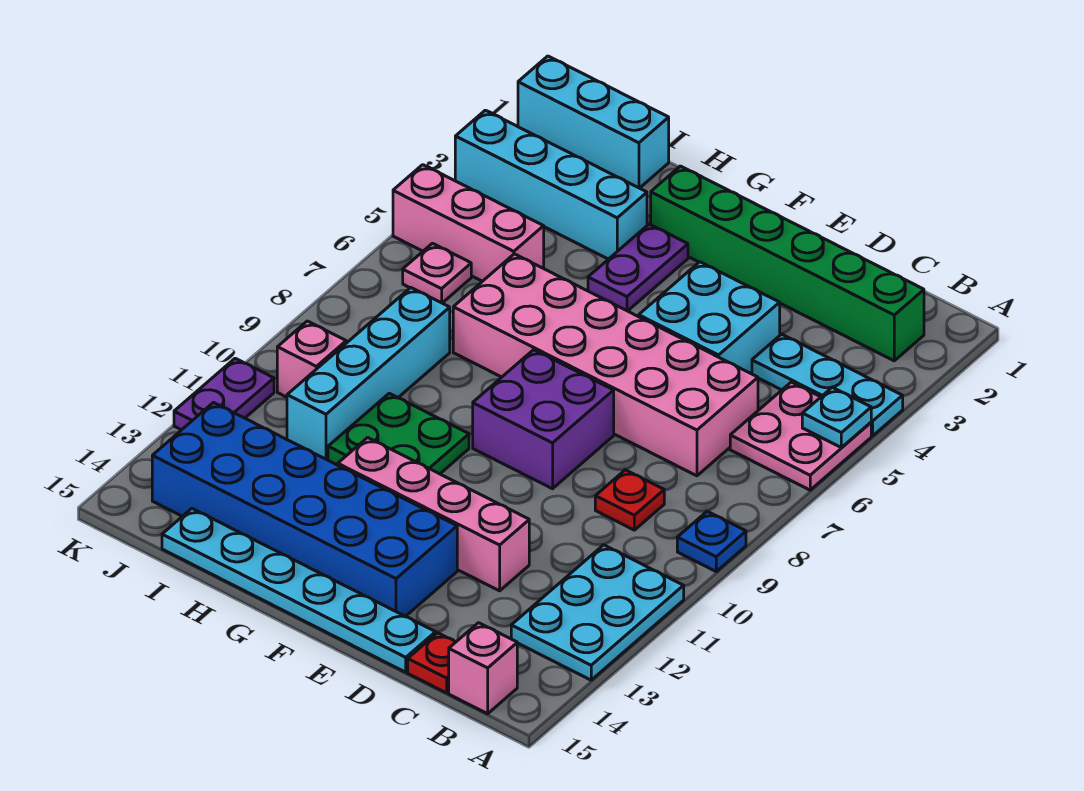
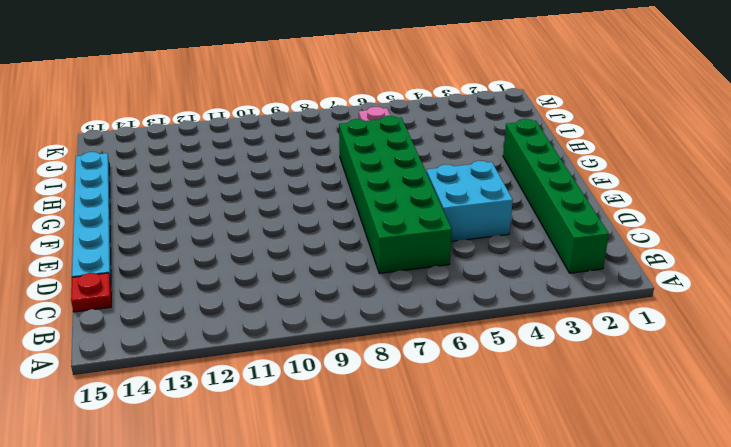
green 2x6 brick [339,116,452,273] -> pink 2x6 brick [453,254,758,476]
none -> cyan 1x3 plate [752,334,903,436]
none -> pink 2x2 plate [730,382,871,490]
none -> blue 1x1 plate [677,511,746,571]

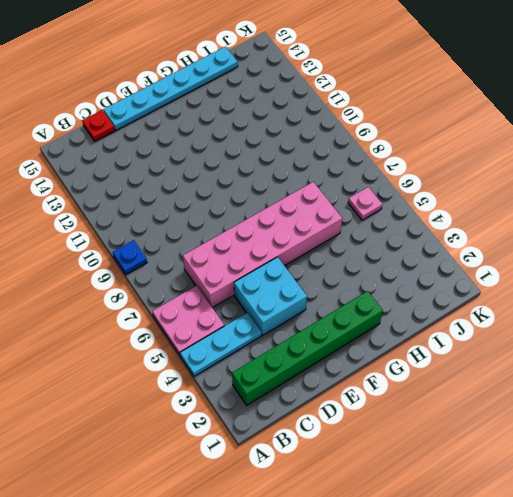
none -> cyan 2x3 plate [511,545,684,680]
none -> pink 1x1 brick [449,623,517,714]
none -> red 1x1 plate [595,470,664,530]

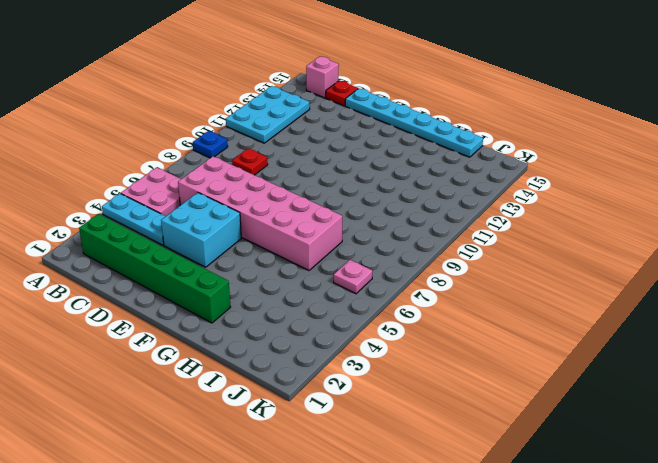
none -> pink 1x4 brick [338,438,529,591]
none -> purple 2x2 brick [473,350,614,489]
none -> blue 2x6 brick [152,403,457,616]

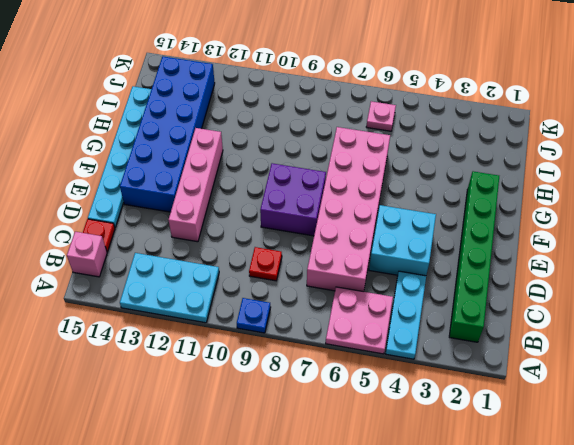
none -> purple 1x2 plate [588,224,688,311]
none -> green 2x2 plate [328,393,469,474]
none -> cyan 1x4 brick [455,110,647,259]

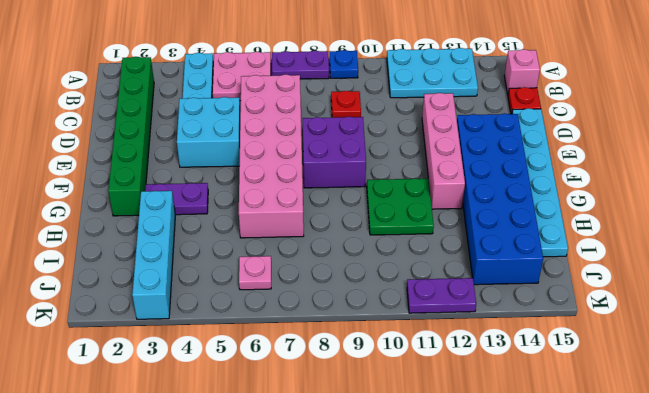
purple 1x2 plate [272,51,329,79] -> none
none -> cyan 1x3 brick [518,56,669,188]
none -> pink 1x3 brick [393,165,544,281]
none -> cyan 1x4 brick [287,288,450,460]

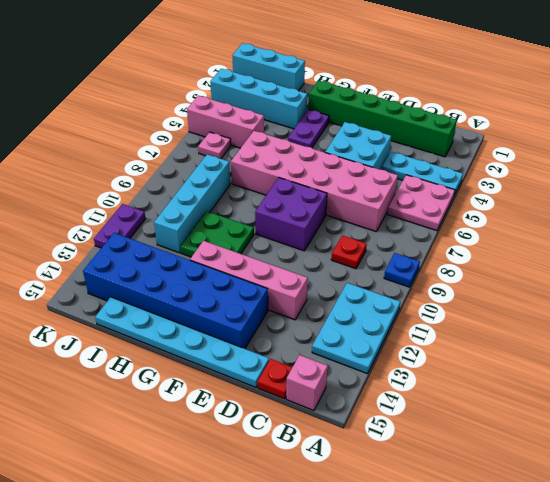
none -> pink 1x1 brick [277,321,346,397]
none -> cyan 1x1 plate [802,387,871,447]

